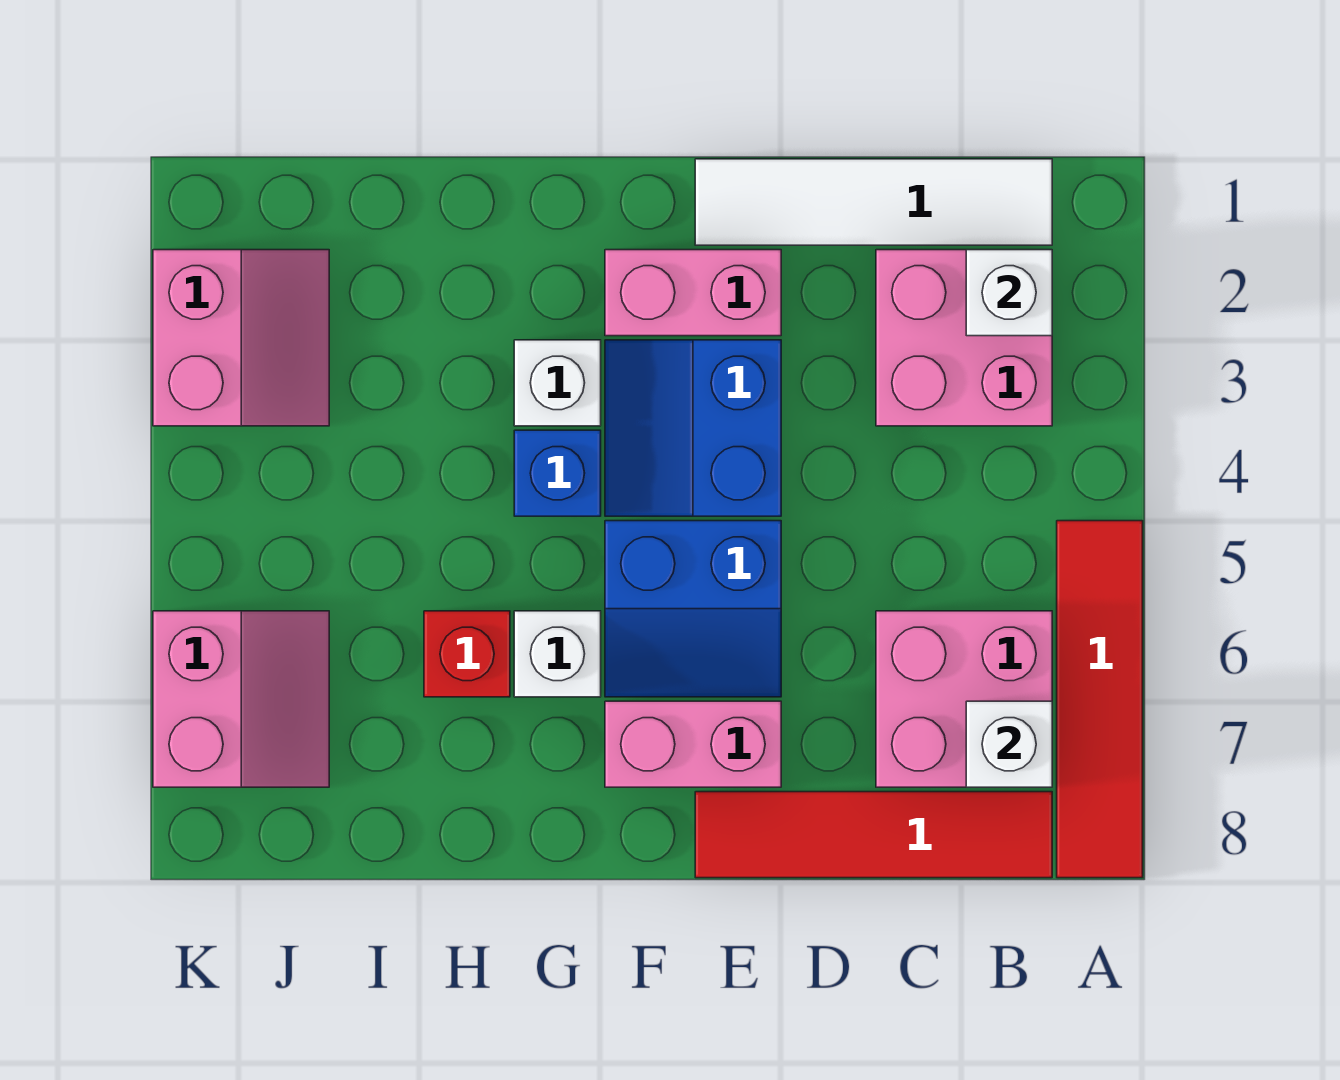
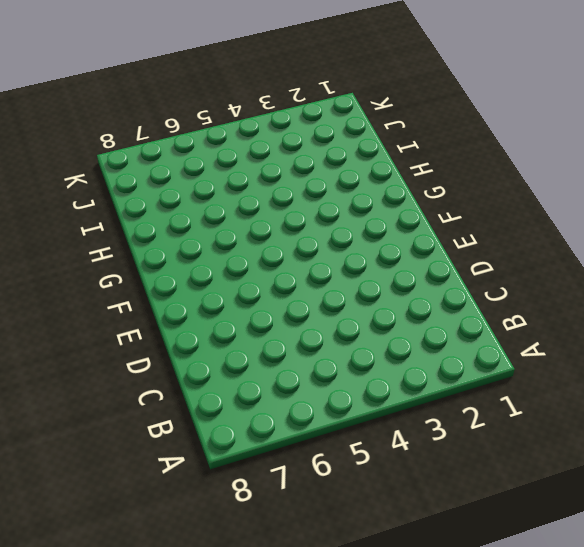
none -> red 1x4 tile [1057,521,1143,878]
none -> white 1x4 tile [695,159,1052,245]
none -> pink 2x2 brick [876,250,1052,426]

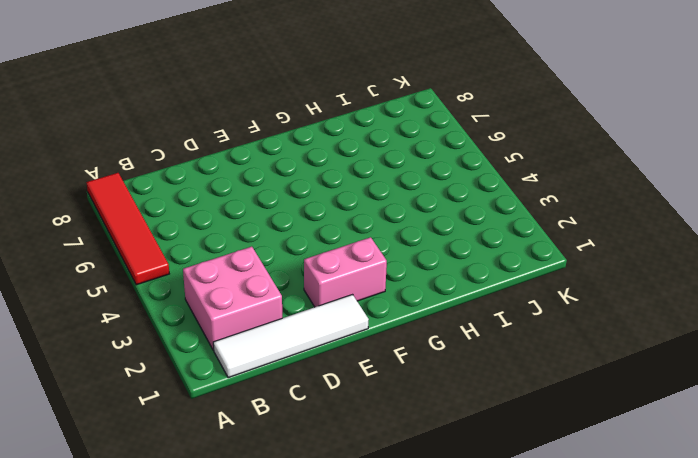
none -> pink 2x2 brick [876,611,1052,787]
none -> red 1x4 tile [695,792,1052,878]
none -> blue 2x2 slope [605,340,781,516]

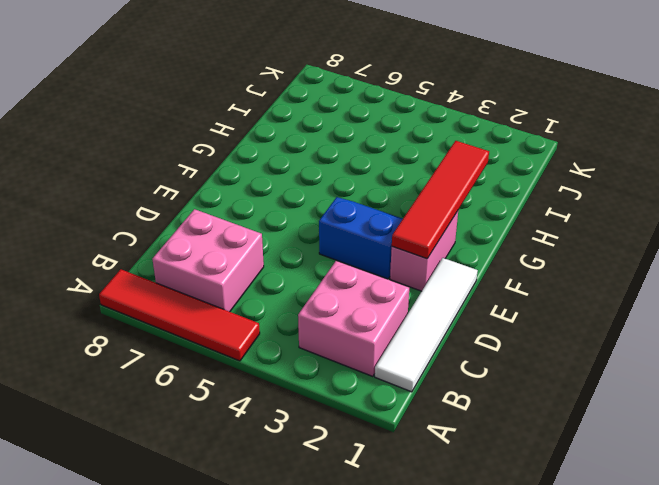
red 1x4 tile [392,141,489,259] -> red 1x4 tile moved to [695,792,1052,878]
none -> blue 2x2 slope [605,521,781,697]
none -> pink 1x2 brick [605,701,781,787]
none -> white 1x1 brick [514,340,601,426]

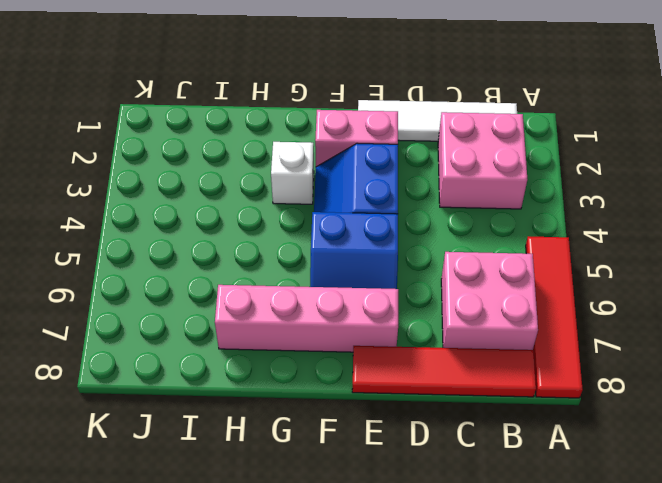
pink 1x4 brick [215,285,398,352] -> pink 1x2 brick [605,701,781,787]
none -> blue 1x1 brick [514,430,601,516]
none -> white 1x1 brick [514,611,601,697]
none -> red 1x1 brick [424,611,510,697]

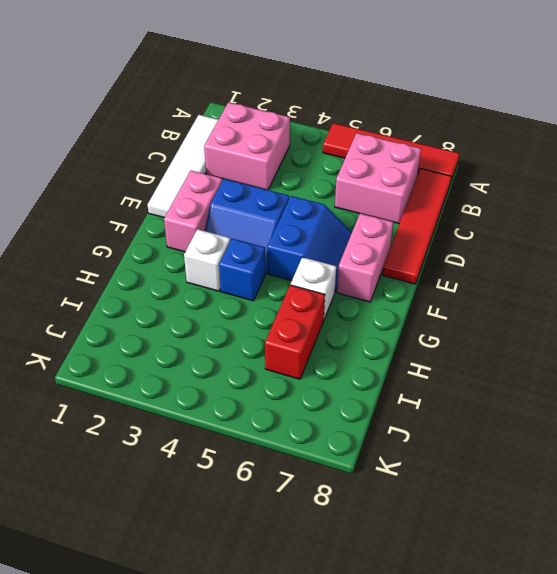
red 1x2 brick [265,285,325,379] -> red 1x1 brick [424,611,510,697]
none -> pink 2x2 slope [153,250,329,426]
none -> pink 2x2 slope [153,611,329,787]
none -> white 1x1 brick [966,250,1052,336]

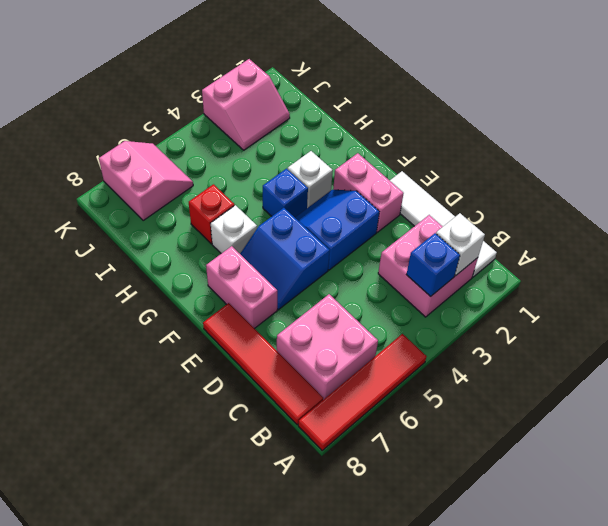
blue 1x1 brick [406,233,460,297] -> none
pink 2x2 slope [99,141,193,221] -> pink 2x2 slope turned to [153,611,329,787]
none -> white 1x1 brick [966,701,1052,787]

